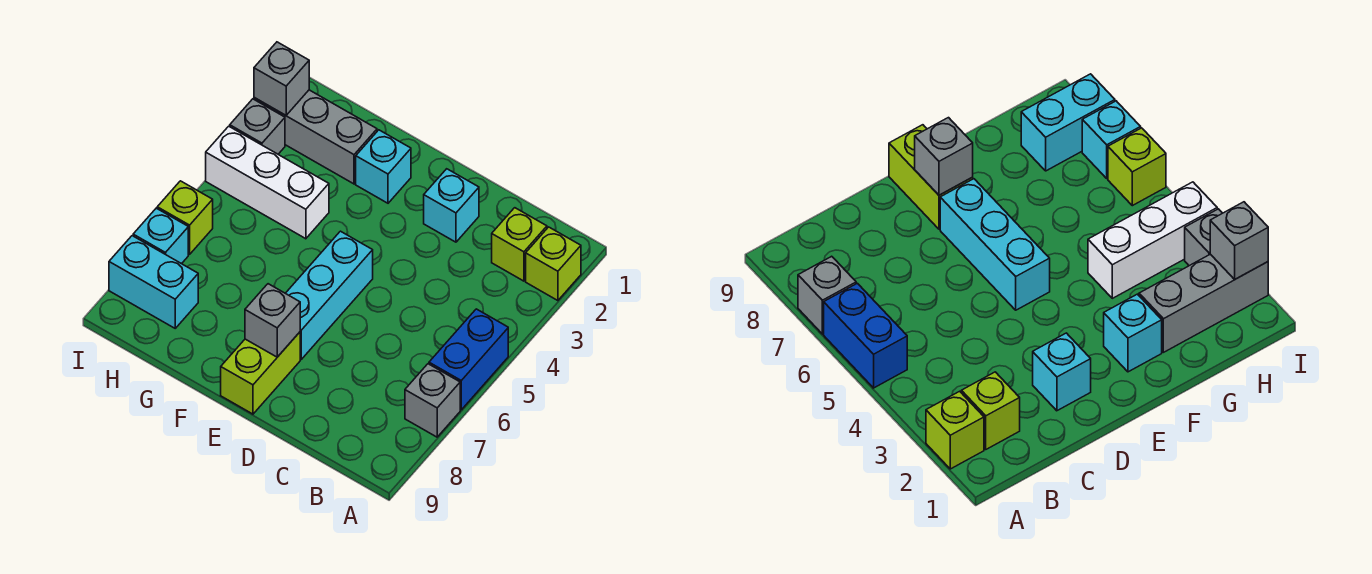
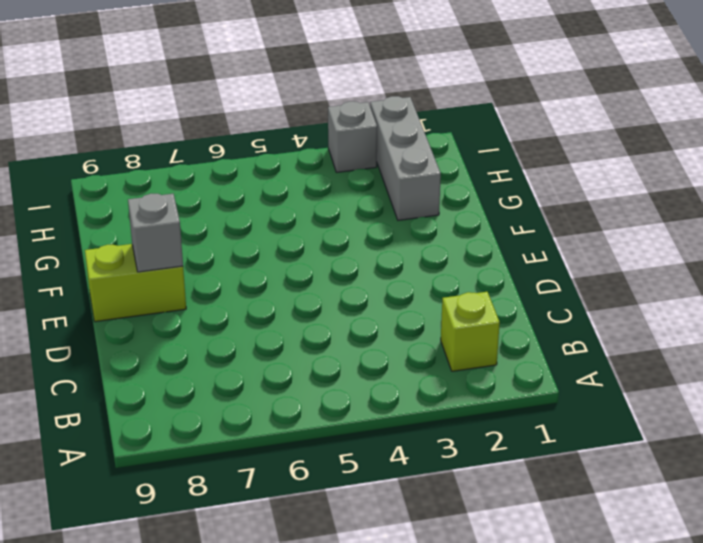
none -> lime 1x1 brick [526,227,581,301]
none -> blue 1x2 brick [429,309,508,410]
none -> grey 1x1 brick [405,364,460,437]

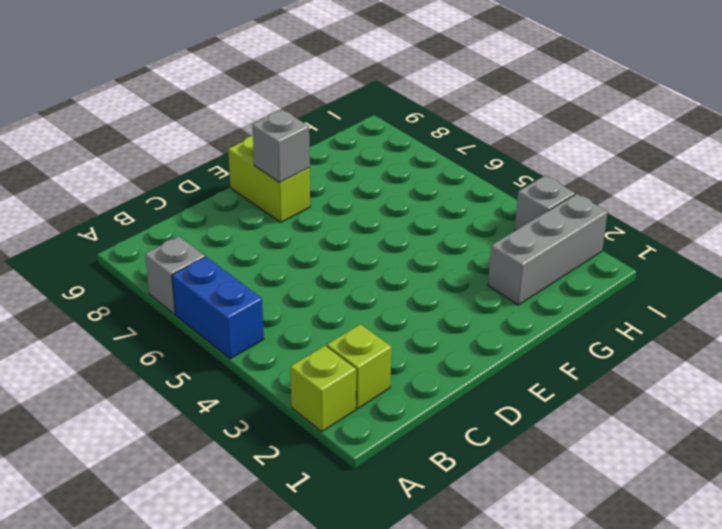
none -> cyan 1x1 brick [424,169,479,242]
none -> cyan 1x3 brick [286,231,373,359]
none -> cyan 1x1 brick [356,130,411,203]

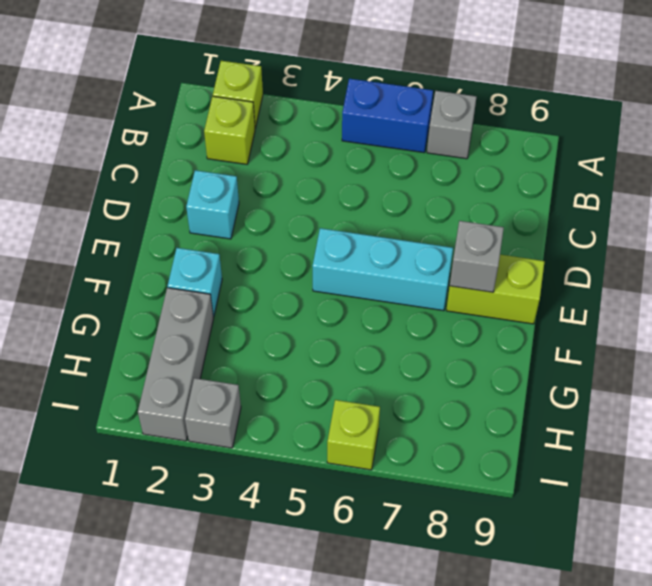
none -> white 1x3 brick [206,126,329,239]
none -> cyan 1x2 brick [109,236,198,328]
none -> cyan 1x1 brick [133,208,188,264]

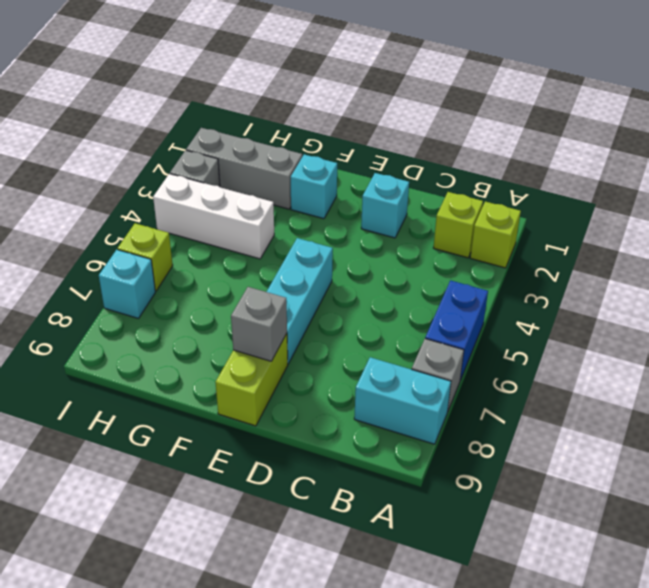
cyan 1x2 brick [354,357,451,444] -> cyan 1x2 brick moved to [109,236,198,328]
none -> grey 1x1 brick [254,42,309,115]

